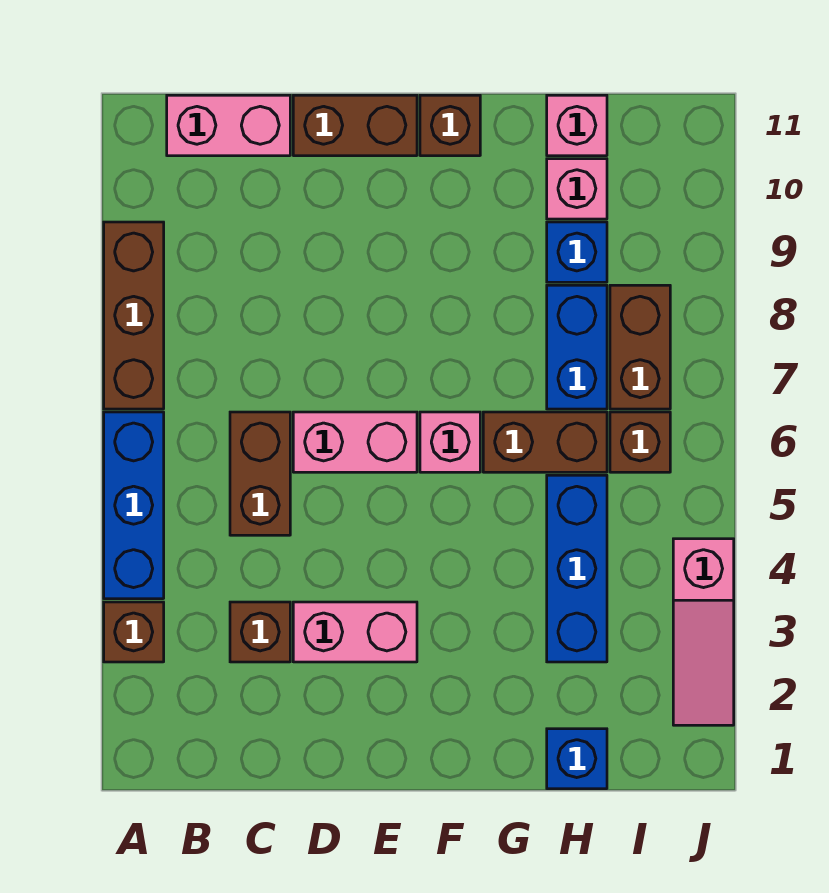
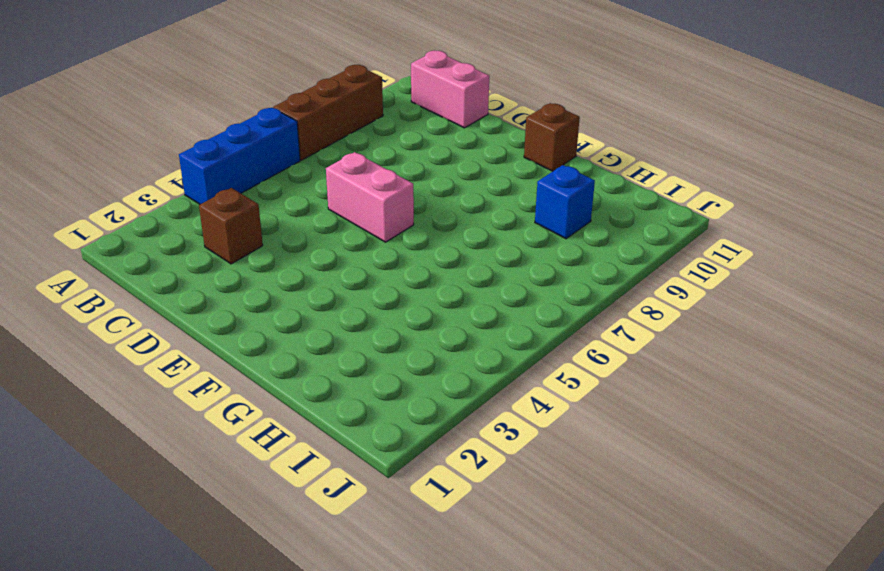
none -> brown 1x1 brick [104,602,164,662]
none -> brown 1x2 brick [230,412,290,535]
none -> pink 1x2 brick [293,602,417,662]

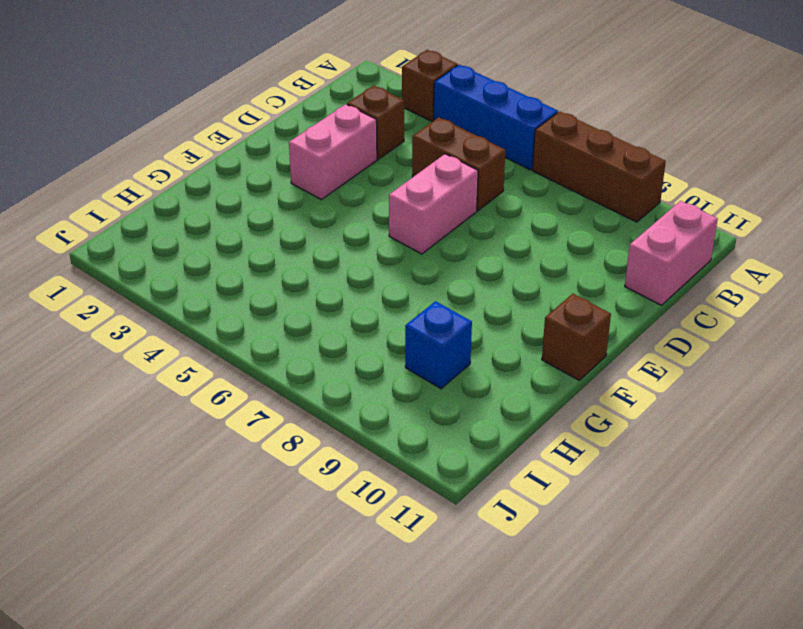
none -> brown 1x2 brick [293,95,417,156]
none -> pink 1x1 brick [420,412,480,472]
none -> brown 1x2 brick [483,412,607,472]

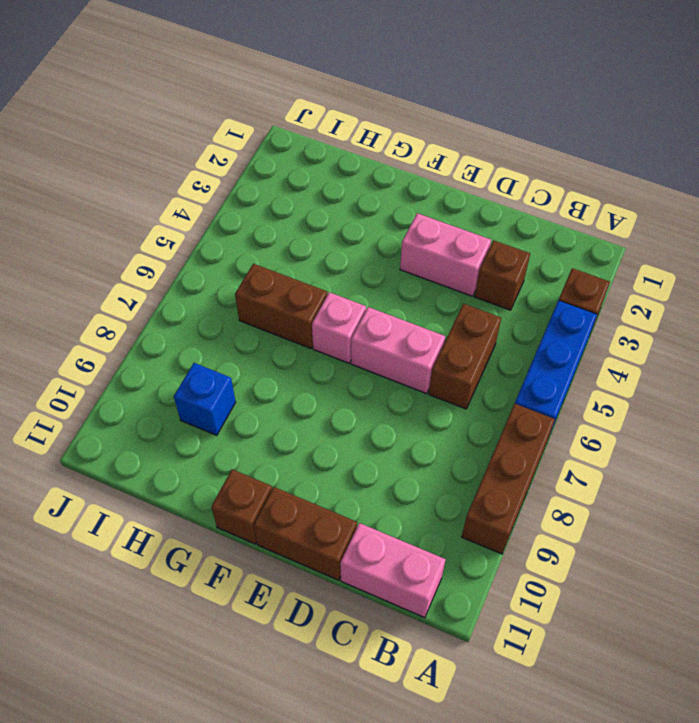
none -> blue 1x1 brick [547,729,607,789]
none -> blue 1x3 brick [547,475,607,662]
none -> blue 1x2 brick [547,285,607,409]

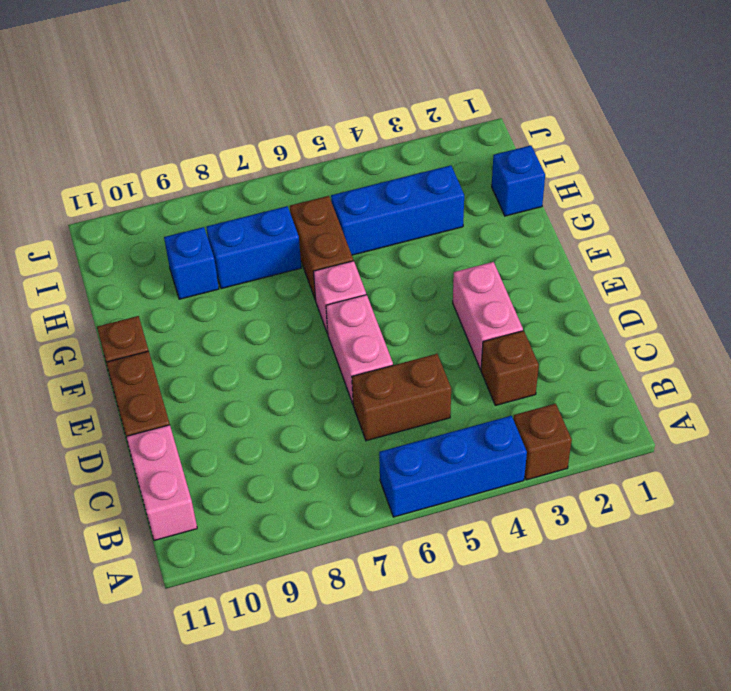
none -> brown 1x3 brick [104,222,164,409]
none -> pink 1x1 brick [547,159,607,219]
none -> pink 1x1 brick [547,95,607,156]

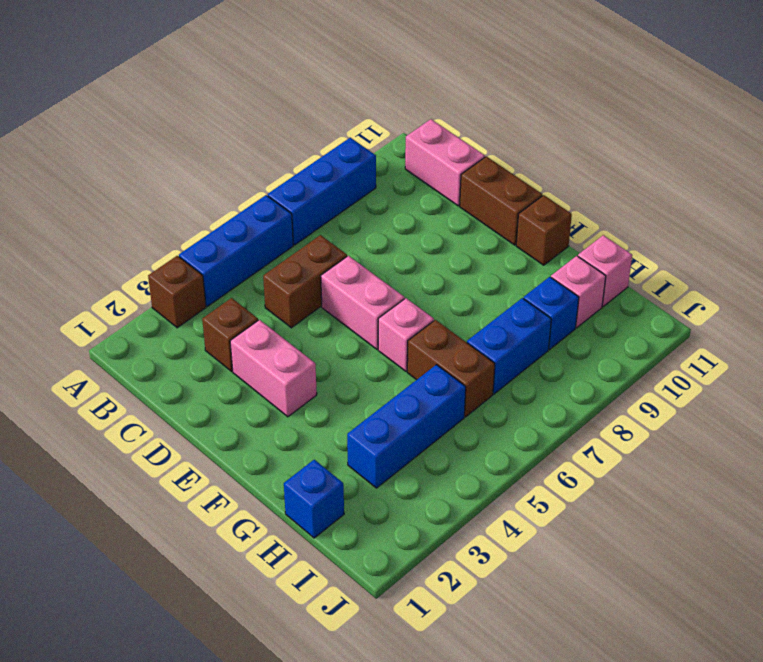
blue 1x3 brick [268,138,376,245] -> brown 1x3 brick [104,222,164,409]
none -> brown 1x1 brick [610,412,670,472]
none -> brown 1x2 brick [610,285,670,409]
none -> pink 1x3 slope [673,539,734,725]

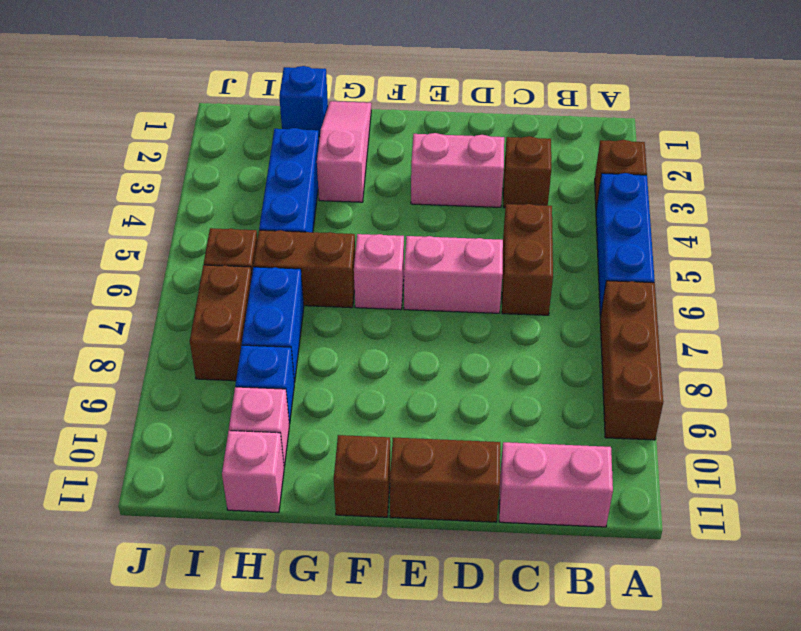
pink 1x3 slope [317,101,371,202] -> pink 1x3 slope moved to [673,539,734,725]

